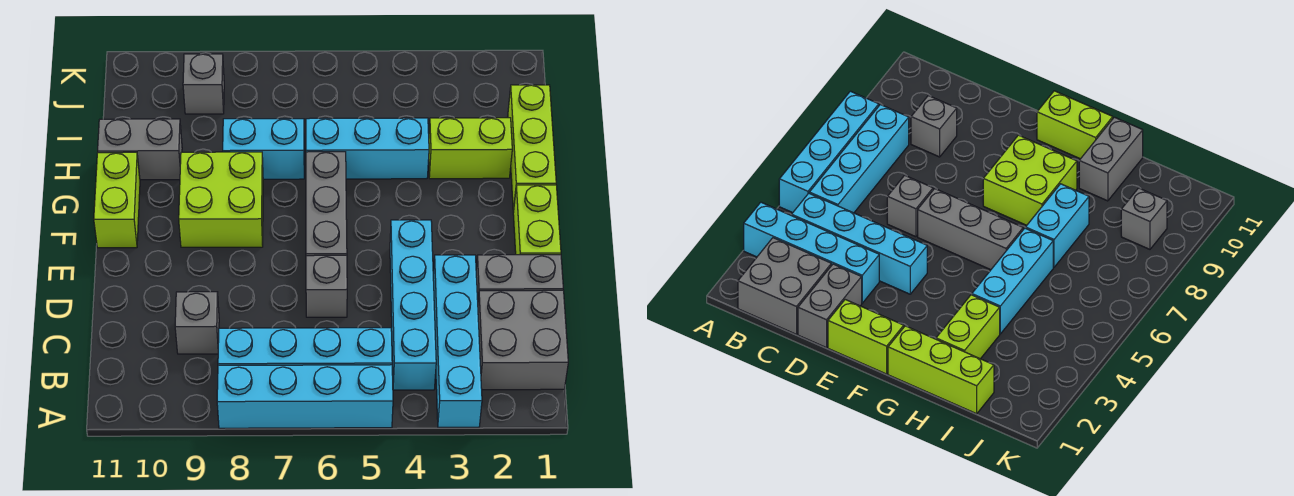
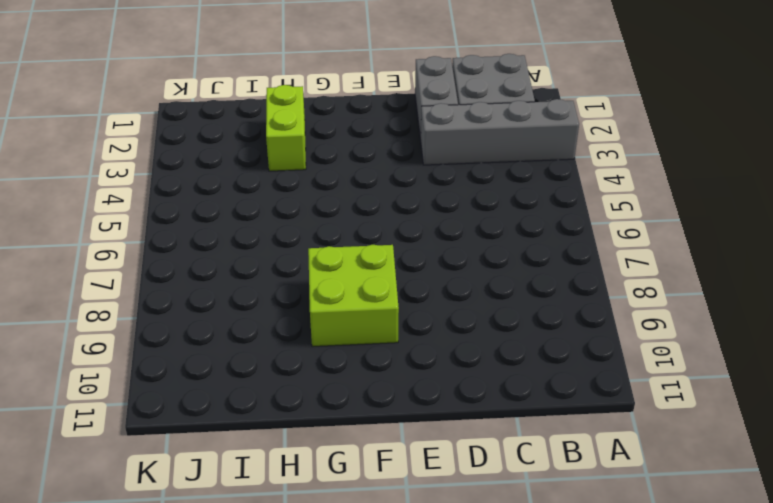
grey 1x4 brick [420,99,579,165] -> cyan 1x4 brick [433,255,482,427]
none -> cyan 1x4 brick [217,365,393,428]
none -> cyan 1x4 brick [390,220,436,390]
none -> cyan 1x4 brick [218,328,392,365]

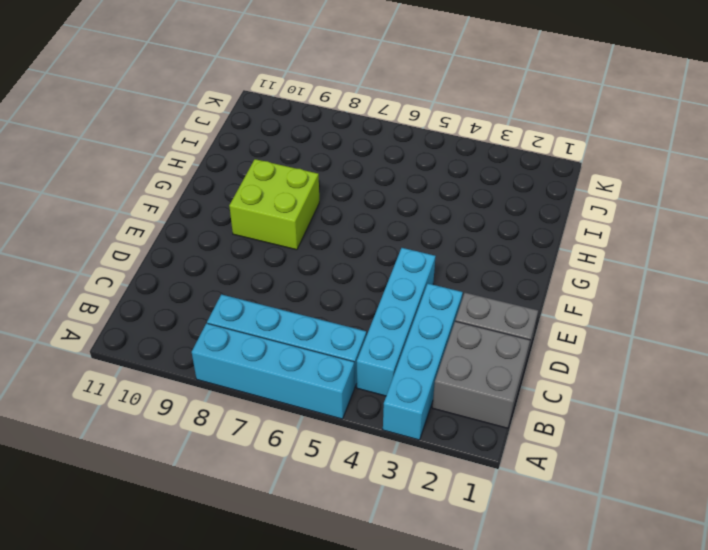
none -> grey 1x1 brick [175,292,219,354]
none -> grey 1x1 brick [306,255,347,317]
none -> lime 1x2 brick [513,185,561,255]

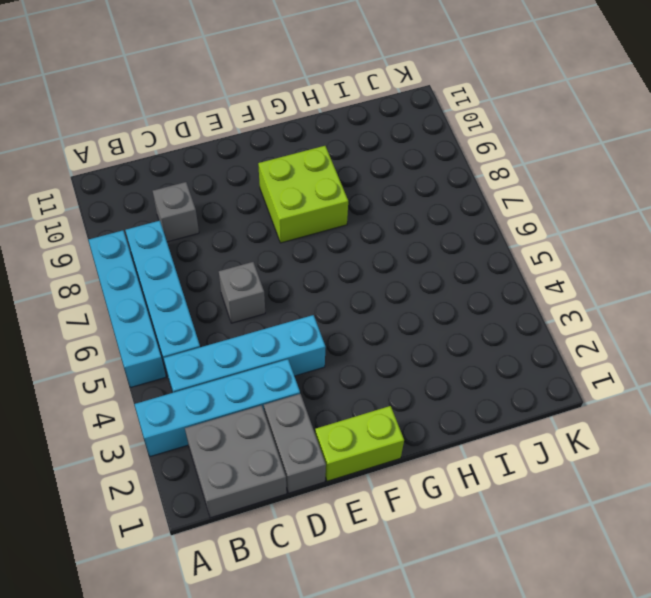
none -> grey 1x3 brick [306,152,347,256]
none -> lime 1x2 brick [94,152,140,248]
none -> lime 1x3 brick [508,85,556,212]

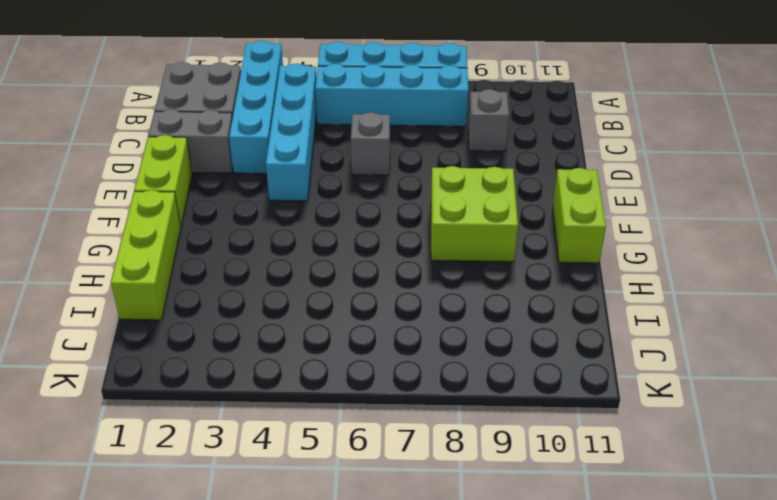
none -> grey 1x3 brick [306,152,347,256]
none -> lime 1x2 brick [429,118,512,179]
none -> cyan 1x3 brick [306,118,429,179]

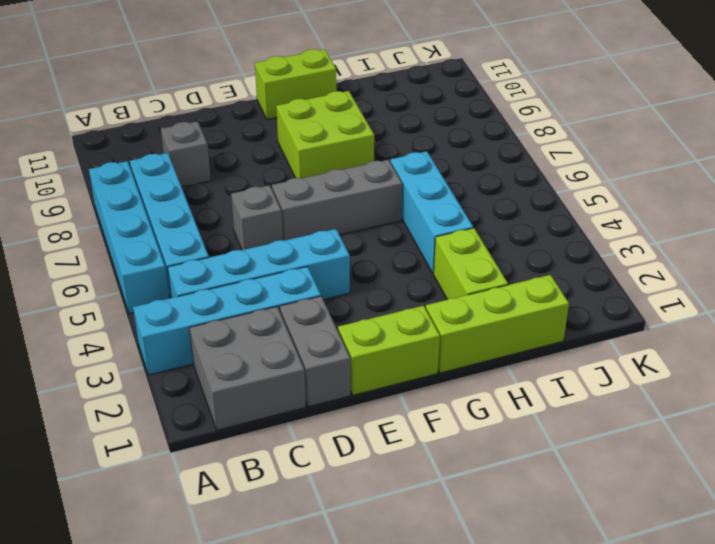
none -> cyan 1x2 brick [223,119,304,179]
none -> grey 1x2 brick [98,119,182,180]
none -> grey 1x1 brick [183,54,224,114]

